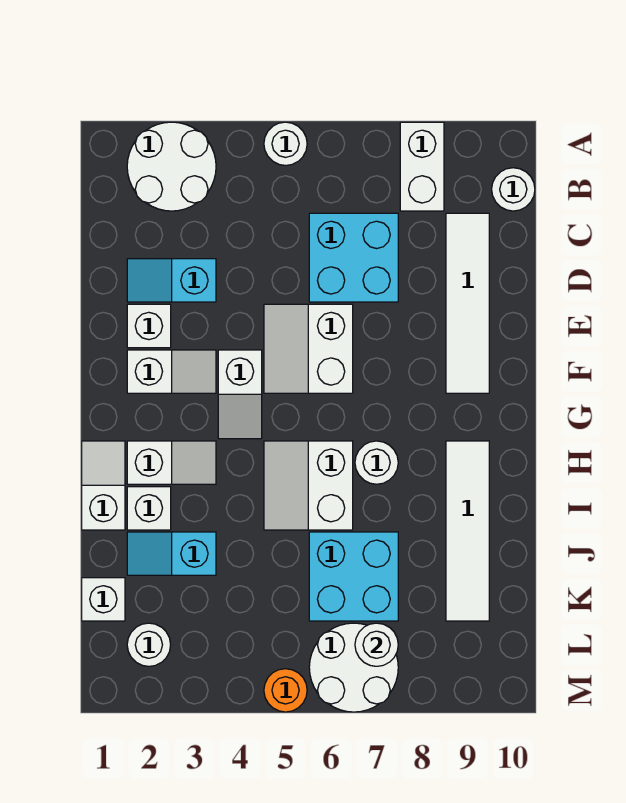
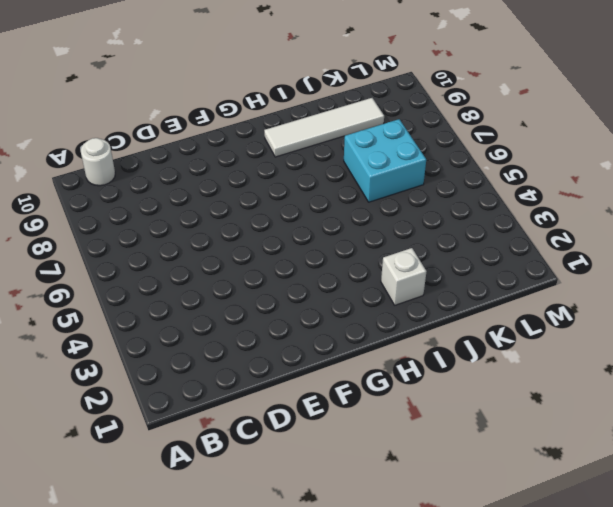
none -> white 2x2 round brick [127,122,216,211]
none -> white 1x1 round brick [264,122,307,165]
none -> white 1x2 brick [400,122,444,211]

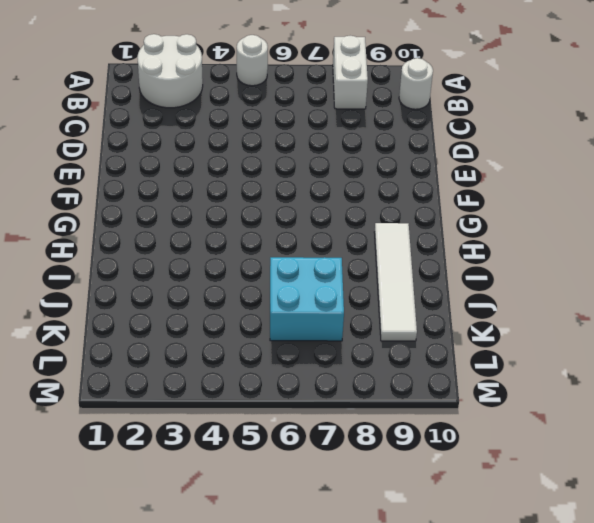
none -> cyan 2x2 brick [309,213,398,302]
none -> white 1x4 tile [446,213,489,393]
none -> cyan 1x2 slope [127,259,216,302]

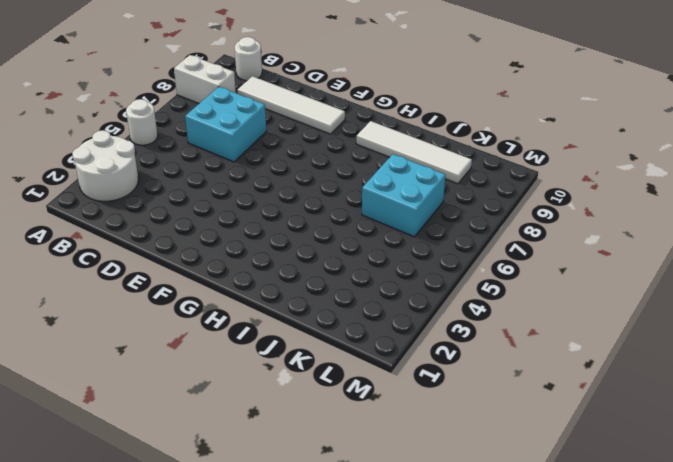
none -> cyan 1x2 slope [127,259,216,302]
none -> white 1x1 brick [127,304,171,348]
none -> white 2x2 slope [264,304,353,393]

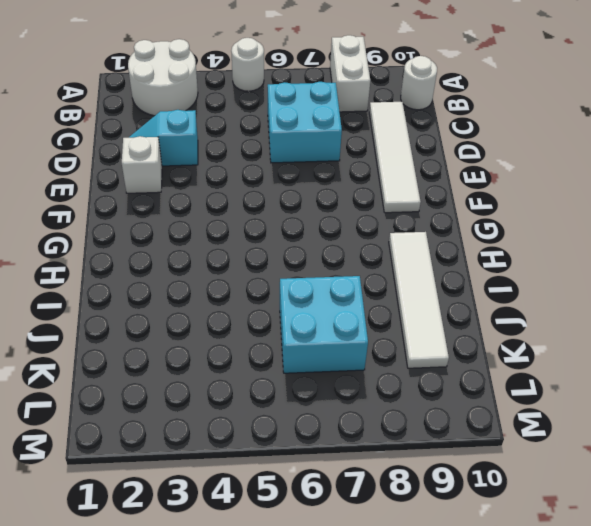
none -> white 2x2 slope [264,304,353,393]
none -> white 1x2 slope [127,350,216,393]
none -> white 1x2 slope [218,350,262,439]

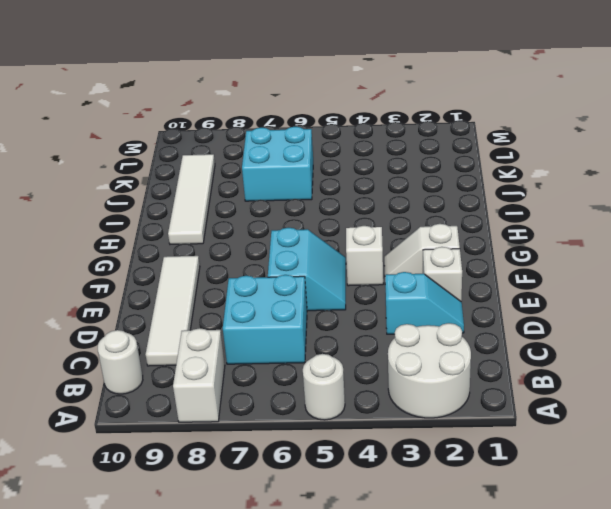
cyan 2x2 slope [268,228,346,311] -> white 2x2 slope [264,304,353,393]
none -> white 1x2 slope [82,441,125,530]
none -> white 1x2 slope [127,441,216,484]
none -> white 2x2 slope [264,441,353,530]

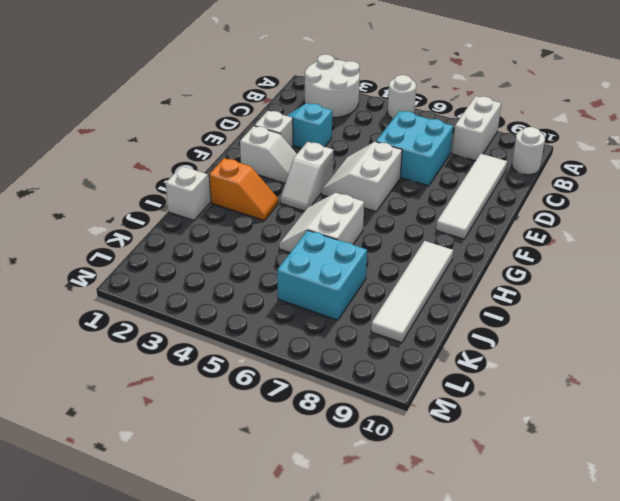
orange 1x2 slope [209,158,278,220] -> white 1x2 slope [127,441,216,484]
none -> white 1x1 round brick [355,441,398,484]
none -> white 1x1 brick [127,487,171,530]
none -> cyan 1x2 slope [127,532,216,575]

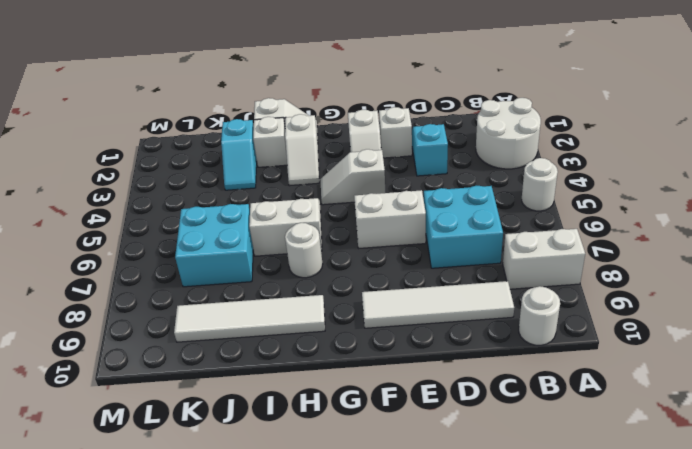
cyan 1x2 slope [221,119,257,190] -> cyan 1x2 slope turned to [127,532,216,575]
none -> white 1x1 brick [82,578,125,621]
none -> white 1x1 round brick [127,623,171,666]
none -> white 2x2 round brick [309,623,398,712]

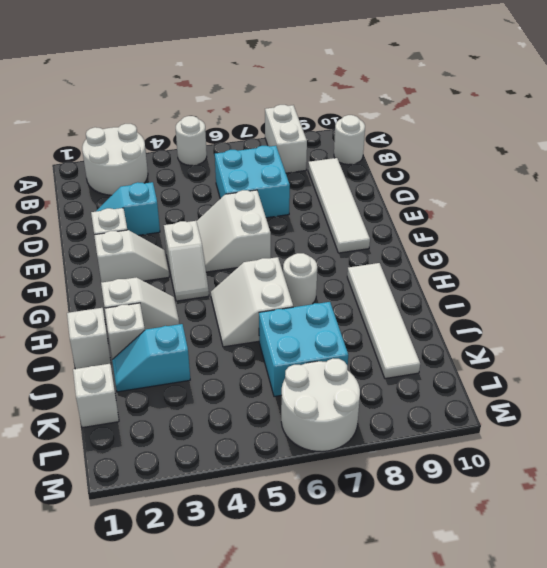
none -> white 1x1 round brick [127,623,171,666]
none -> orange 1x1 round brick [264,669,307,712]
none -> white 1x1 round brick [355,623,398,666]

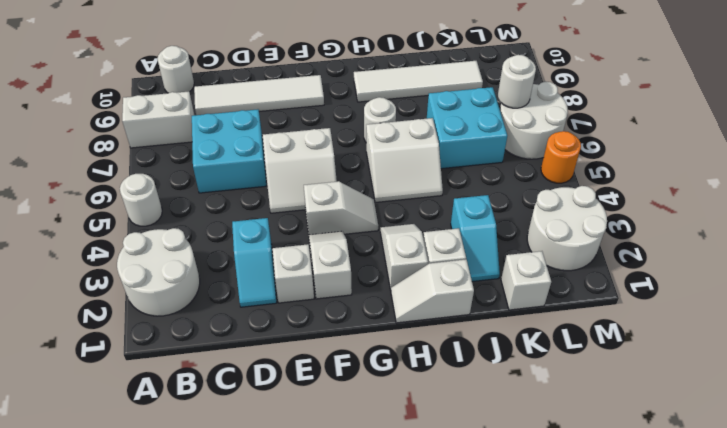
white 2x2 round brick [527,186,607,271] -> white 1x1 round brick [127,623,171,666]

